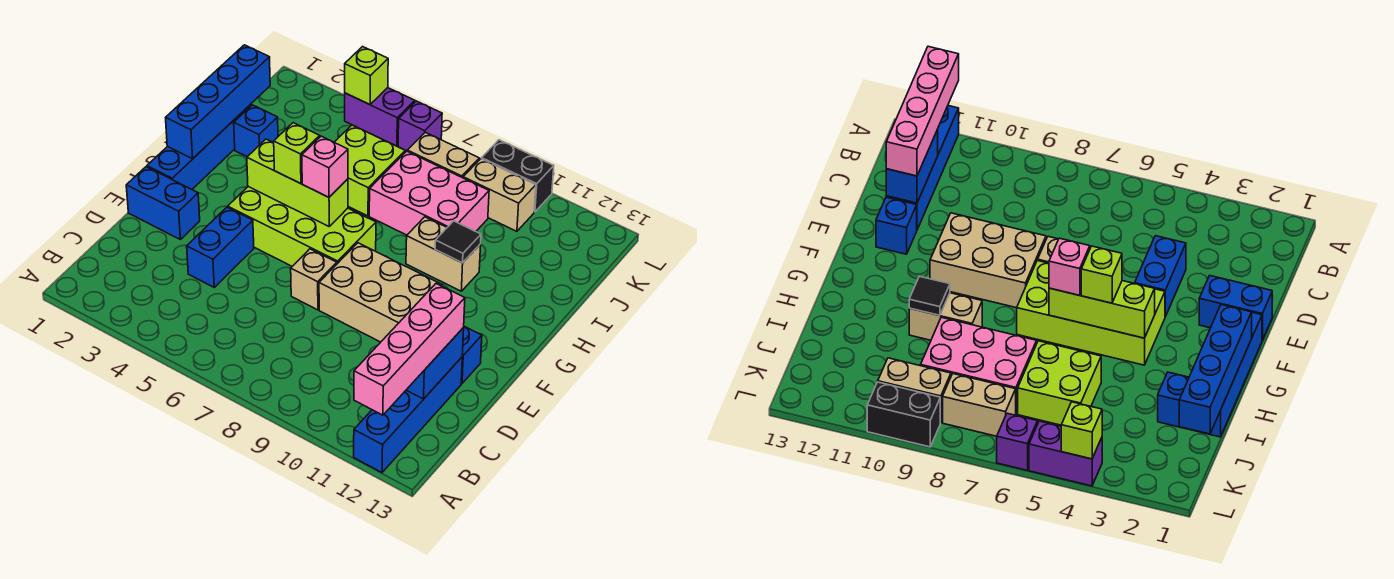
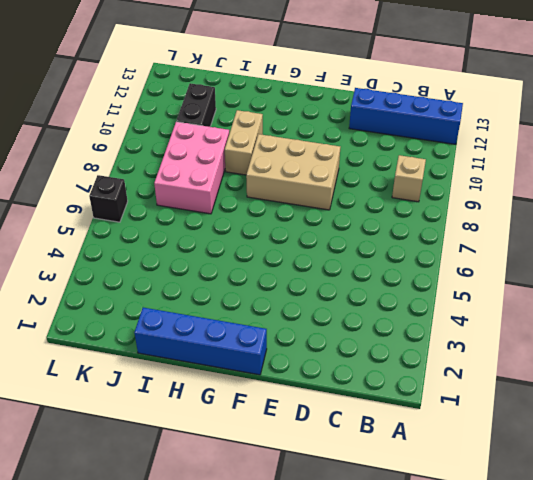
tan 1x1 brick [392,155,426,202] -> tan 1x1 brick moved to [291,249,337,310]
tan 2x3 brick [246,134,340,210] -> tan 2x3 brick turned to [319,243,442,342]
black 1x2 brick [176,83,216,127] -> black 1x2 brick moved to [482,140,554,212]
black 1x1 brick [89,175,128,222] -> purple 1x1 brick [398,101,442,151]
none -> blue 1x2 brick [187,207,254,287]
none -> blue 1x2 brick [126,167,200,239]
none -> blue 1x1 brick [461,327,482,384]

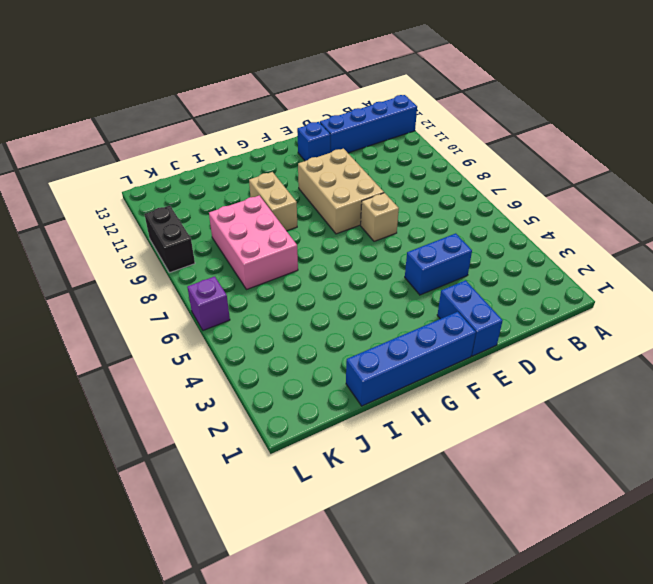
none -> lime 2x4 brick [228,187,376,266]
none -> blue 1x1 brick [234,105,278,157]
none -> lime 2x2 brick [334,125,405,216]

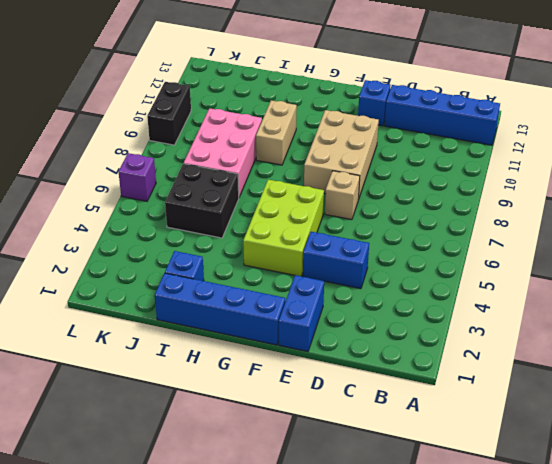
lime 2x3 brick [243,180,324,276] -> lime 2x4 brick [228,187,376,266]
black 2x2 brick [165,164,239,238] -> lime 2x2 brick [334,125,405,216]
none -> tan 1x2 brick [407,132,479,178]
none -> tan 1x2 brick [463,159,536,231]
none -> purple 1x2 brick [345,88,415,146]

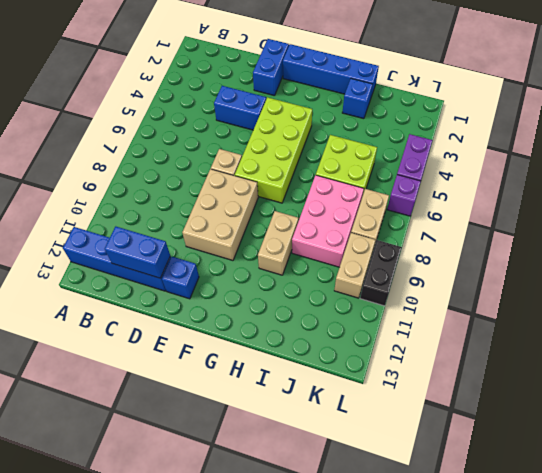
none -> blue 1x4 brick [166,45,270,159]
none -> lime 1x3 brick [247,139,348,226]
none -> black 1x1 tile [435,221,481,263]

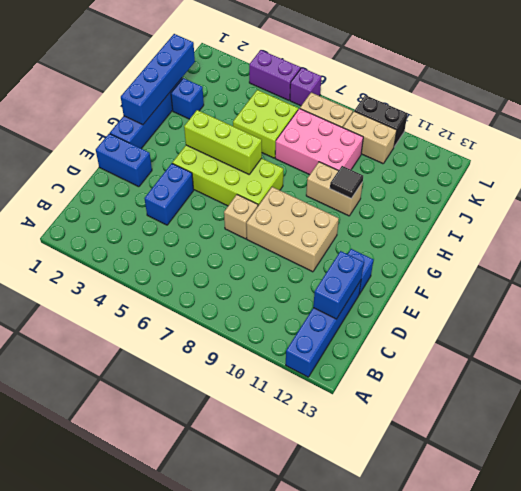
none -> lime 1x1 brick [345,47,388,105]
none -> pink 1x4 brick [354,284,465,415]
none -> lime 1x1 brick [274,123,320,184]

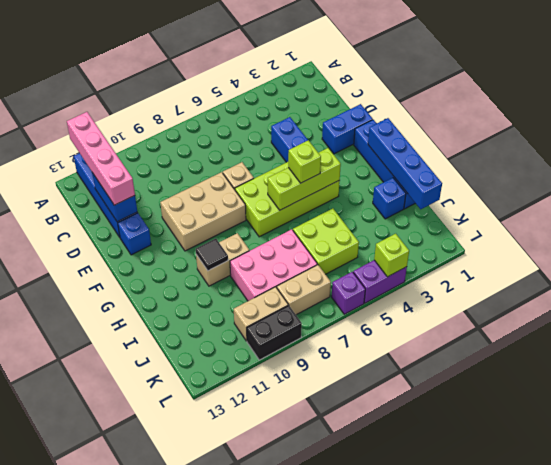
none -> pink 1x1 brick [302,136,348,197]

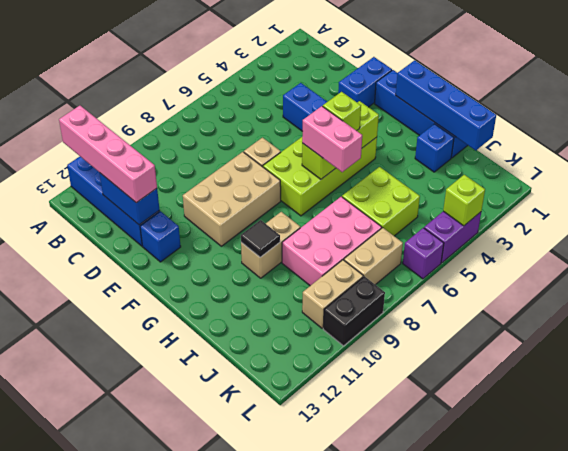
pink 1x2 brick [302,106,362,172] -> pink 1x1 brick [302,136,348,197]

